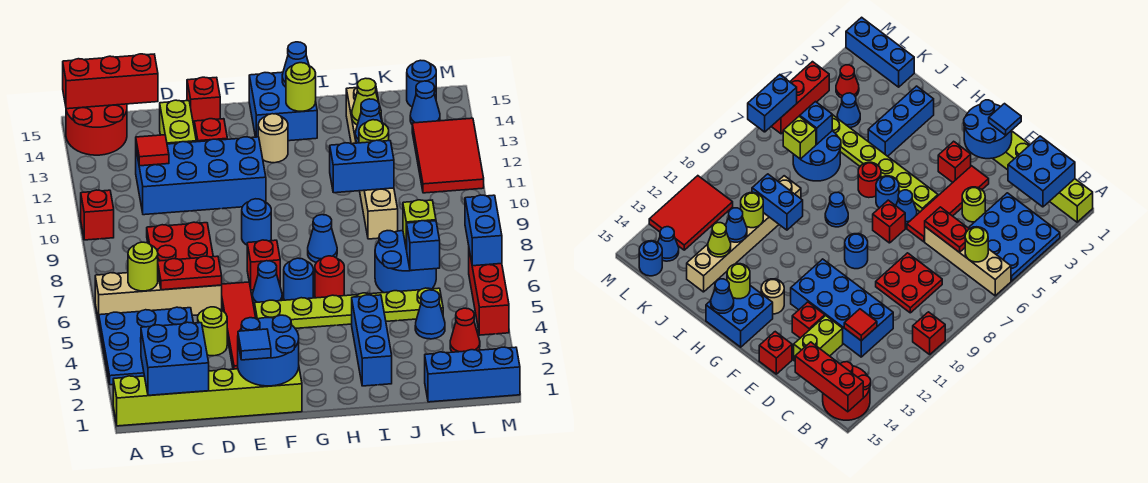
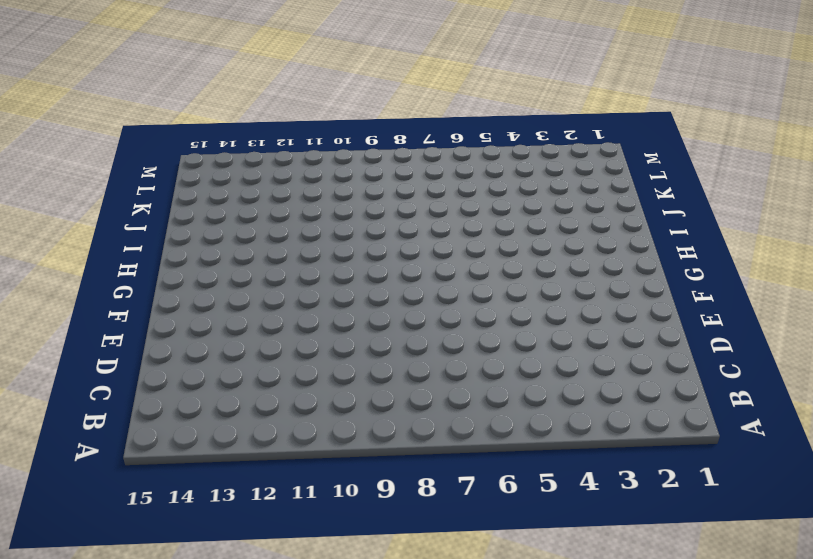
none -> lime 1x6 brick [113,368,302,426]
none -> blue 3x3 plate [99,307,193,385]
none -> tan 1x4 brick [95,273,222,321]
none -> red 1x1 brick [81,190,114,240]

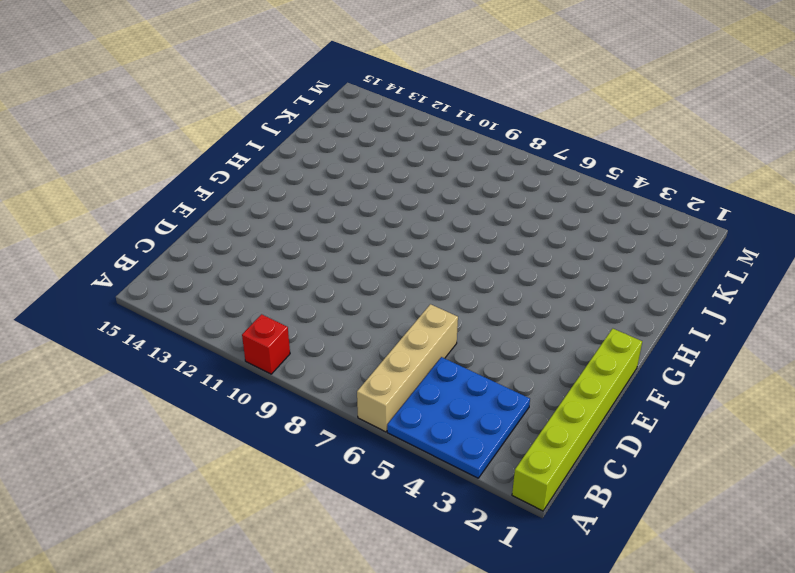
none -> red 2x2 round brick [66,104,127,155]
none -> red 2x2 plate [147,222,213,261]
none -> blue 2x4 brick [136,137,266,215]
none -> lime 1x1 round brick [198,307,227,356]

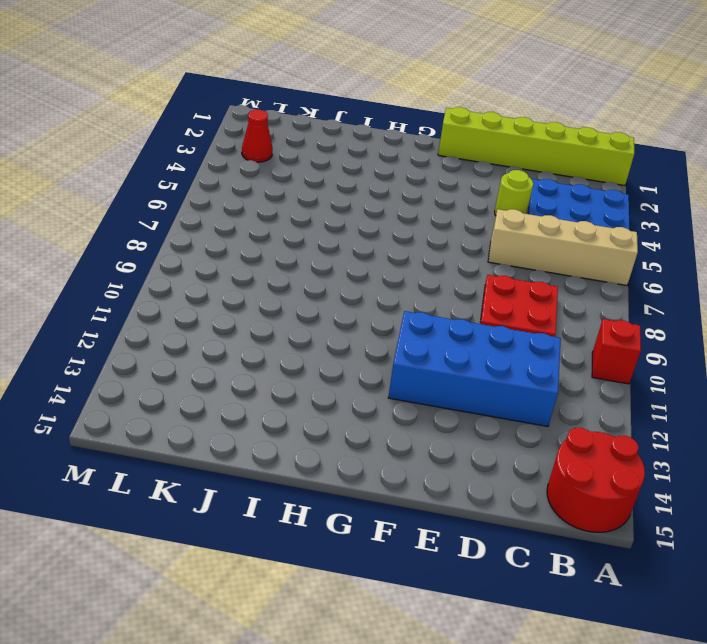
none -> lime 1x2 brick [160,100,196,144]
none -> red 1x4 tile [222,282,256,369]
none -> red 1x1 brick [194,119,227,142]
none -> red 1x1 brick [187,77,220,125]

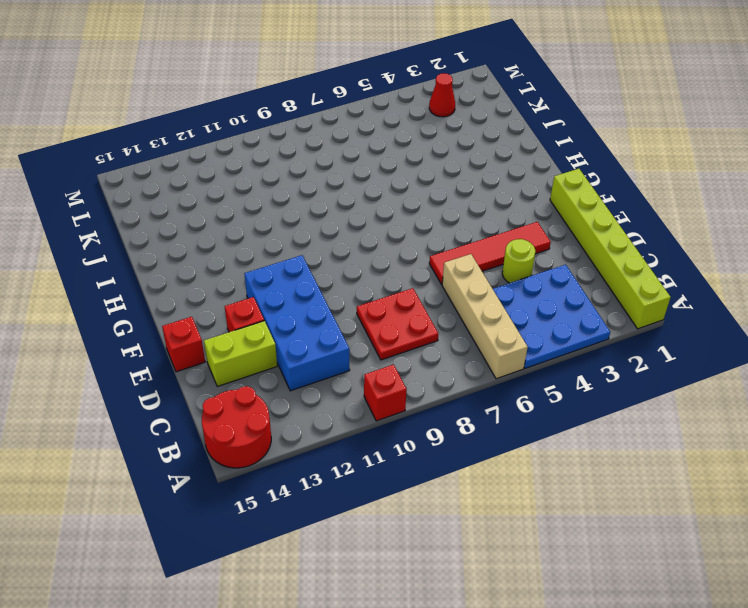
none -> red 1x1 brick [938,141,971,182]
none -> lime 1x6 plate [254,288,443,328]
none -> blue 1x1 cone [253,261,282,303]
none -> red 1x1 brick [247,240,280,290]

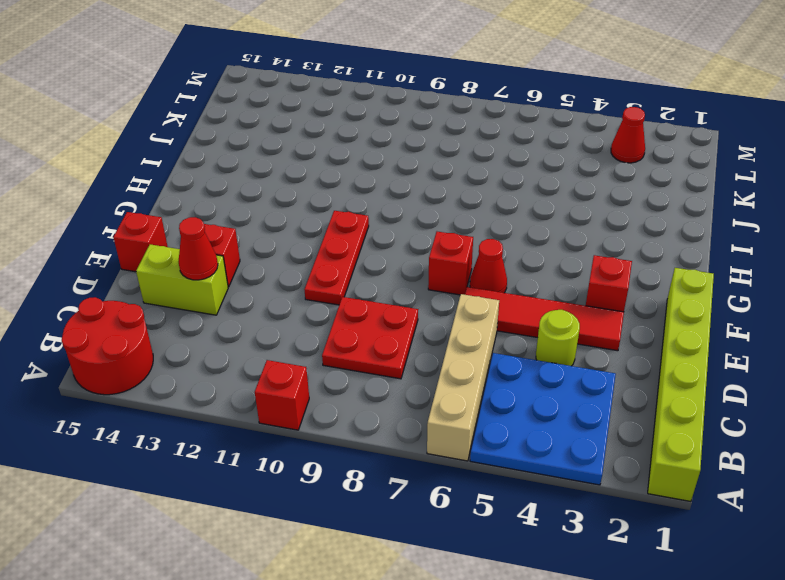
red 1x1 cone [178,217,218,280] -> none
red 1x3 plate [304,211,369,305] -> none
red 1x1 cone [470,239,507,293] -> blue 1x1 cone [253,261,282,303]
none -> blue 2x4 brick [136,137,266,215]
none -> lime 1x6 plate [254,288,443,328]
none -> blue 1x1 round brick [242,199,271,245]
none -> blue 1x1 round brick [284,258,313,300]

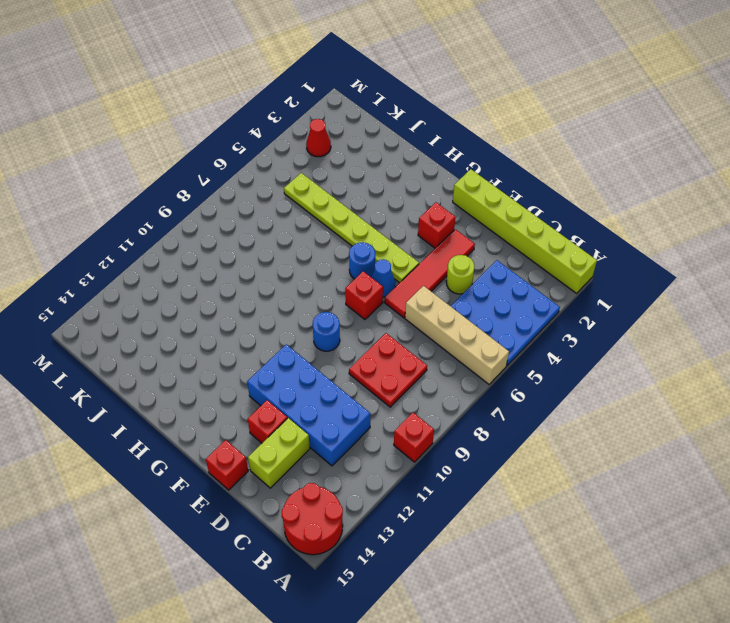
none -> tan 1x1 round brick [258,114,288,163]
none -> blue 2x2 brick [249,72,317,141]
none -> red 1x1 round brick [315,256,344,298]
none -> blue 1x1 cone [308,215,337,263]

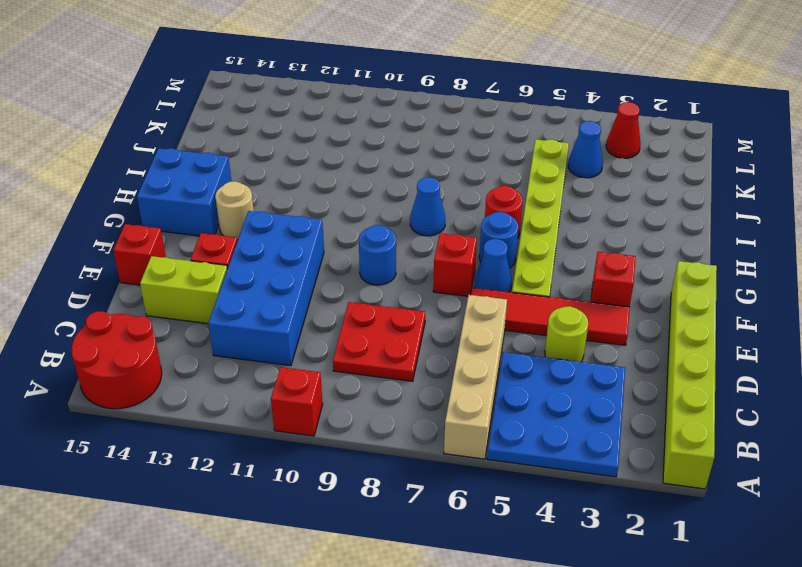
none -> blue 1x3 brick [352,295,392,386]
none -> blue 2x2 round brick [375,231,436,293]
none -> tan 1x6 brick [346,88,398,239]
none -> blue 1x3 brick [425,347,520,402]

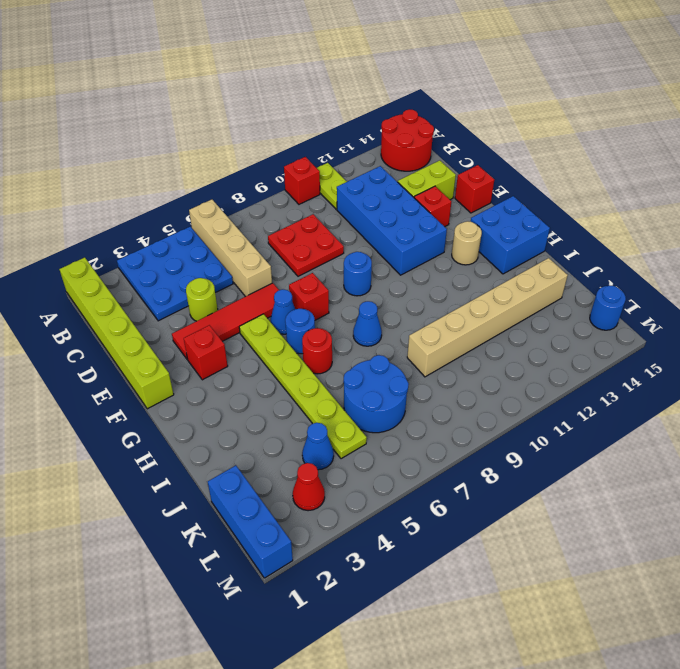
lime 1x2 plate [317,163,347,209] -> none
none -> blue 1x3 brick [352,295,392,386]
none -> red 2x3 tile [412,118,484,193]
none -> blue 1x1 cone [410,81,440,124]
none -> red 1x3 brick [469,251,509,335]

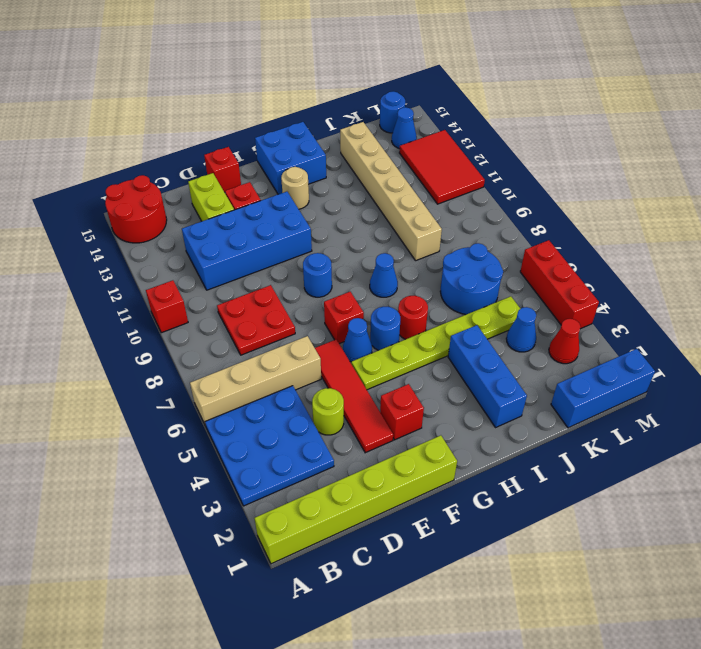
none -> red 1x3 brick [63,54,158,109]
none -> blue 2x2 brick [141,322,209,395]
none -> lime 1x1 round brick [128,242,158,291]
none -> red 1x2 plate [158,256,222,290]

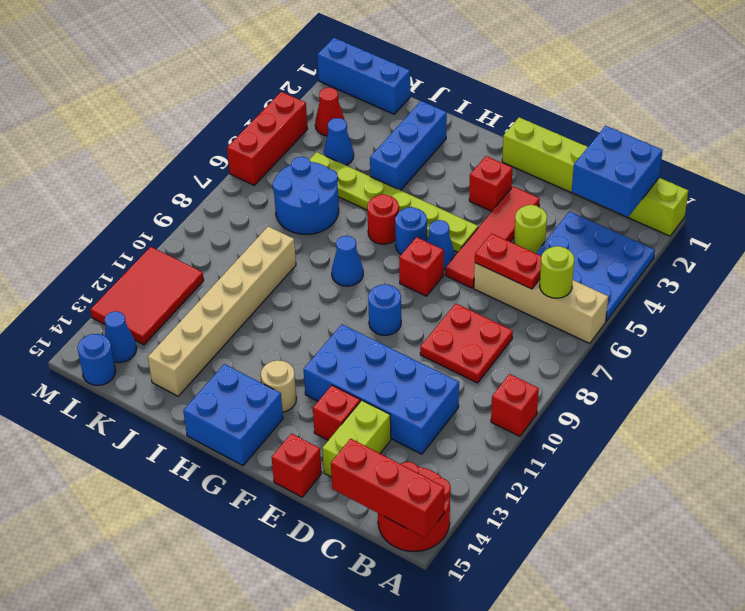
none -> red 1x1 tile [136,135,169,166]
none -> blue 2x2 round brick [238,315,299,386]
none -> lime 1x1 round brick [286,63,316,111]
none -> blue 1x1 cone [282,42,309,87]

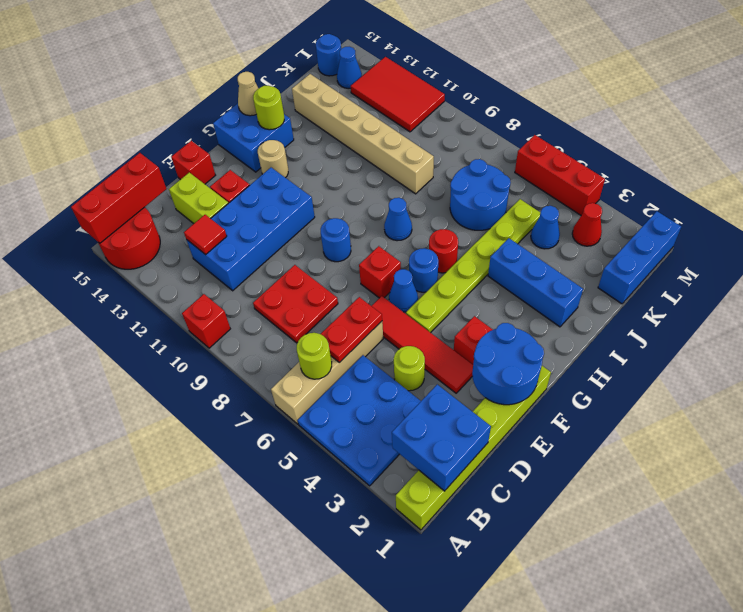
tan 1x1 cone [238,72,259,116] -> blue 1x1 cone [282,42,309,87]
none -> blue 1x2 brick [330,140,394,193]
none -> lime 1x1 round brick [359,120,389,143]
none -> blue 1x1 cone [355,99,382,143]
none -> lime 1x1 cone [352,78,381,125]

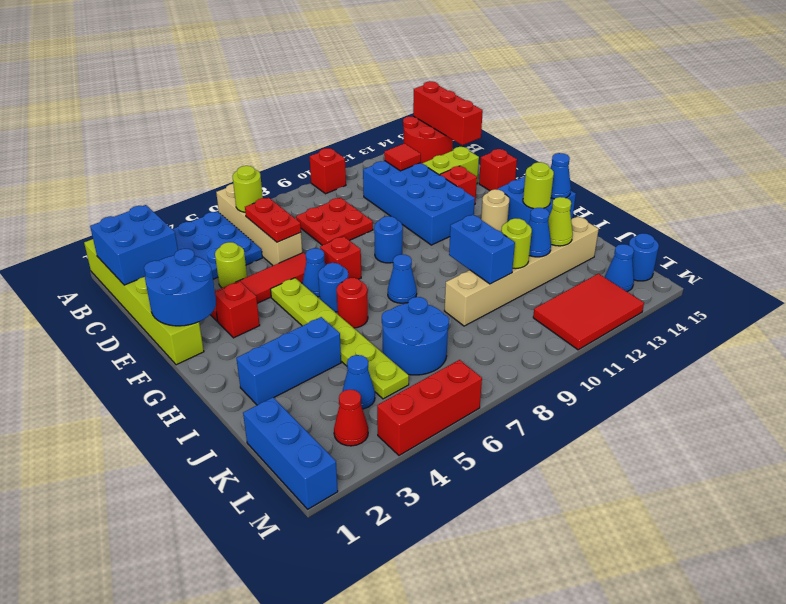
none -> blue 1x1 brick [407,221,440,271]
none -> lime 1x1 brick [403,200,436,250]
none -> blue 1x2 brick [465,195,502,266]
none -> blue 1x1 tile [238,329,271,360]

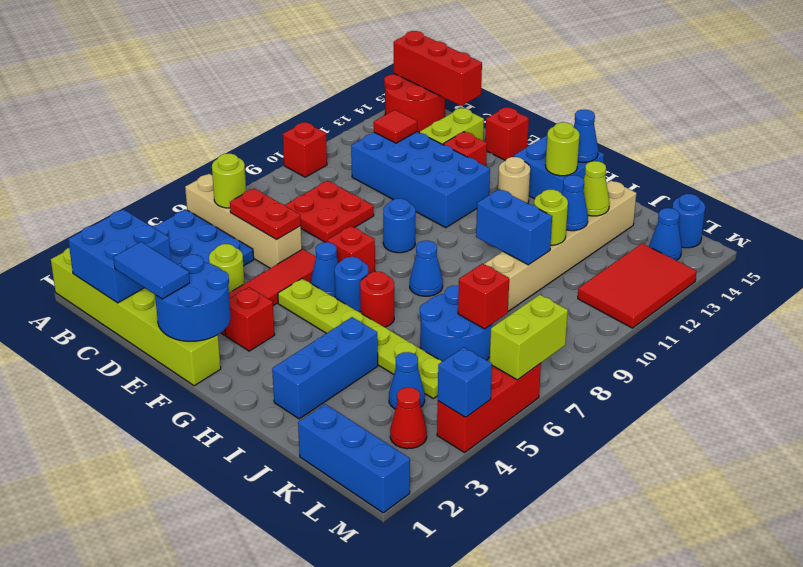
blue 1x2 tile [113,242,190,299] -> blue 1x1 tile [238,329,271,360]
red 1x1 brick [458,264,509,329] -> lime 1x1 brick [403,200,436,250]
blue 1x1 brick [438,347,492,417] -> blue 1x1 brick moved to [407,221,440,271]
lime 1x2 brick [490,295,568,380] -> blue 1x2 brick [465,195,502,266]

